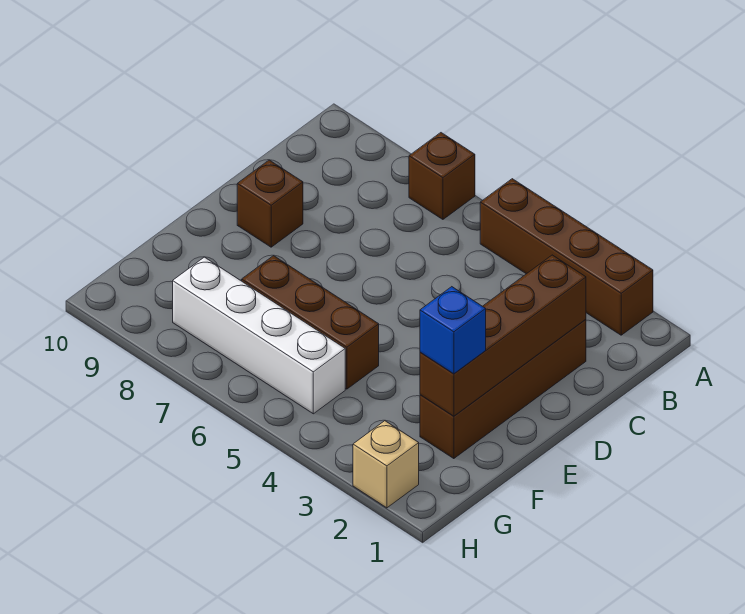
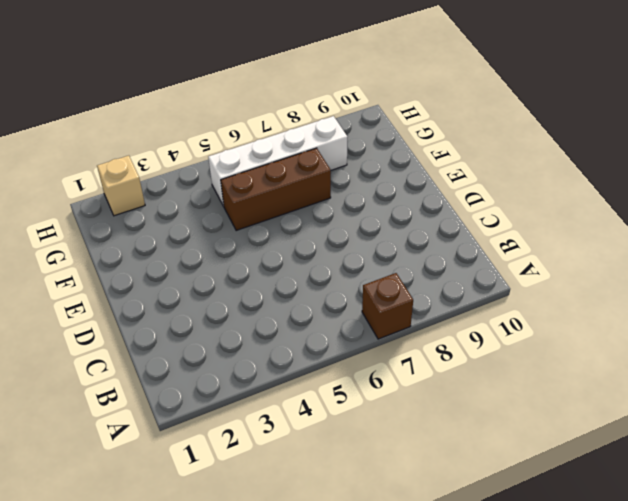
none -> brown 1x4 brick [480,179,653,335]
none -> brown 1x4 brick [420,319,586,459]

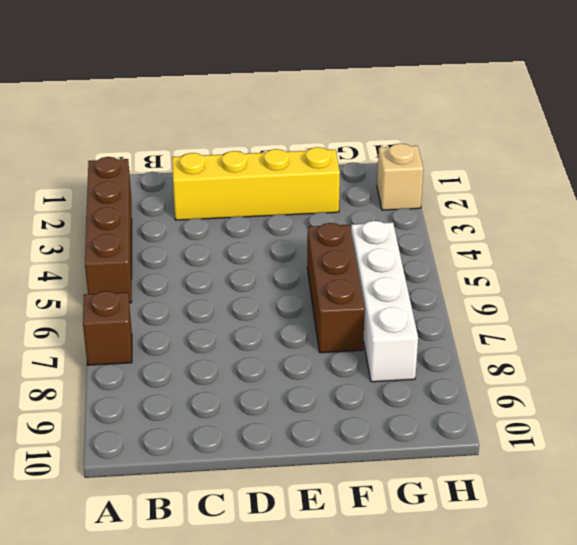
yellow 1x4 brick [172,147,340,220] -> brown 1x4 brick [420,319,586,459]
none -> brown 1x1 brick [237,160,303,247]
none -> brown 1x4 brick [420,255,586,416]

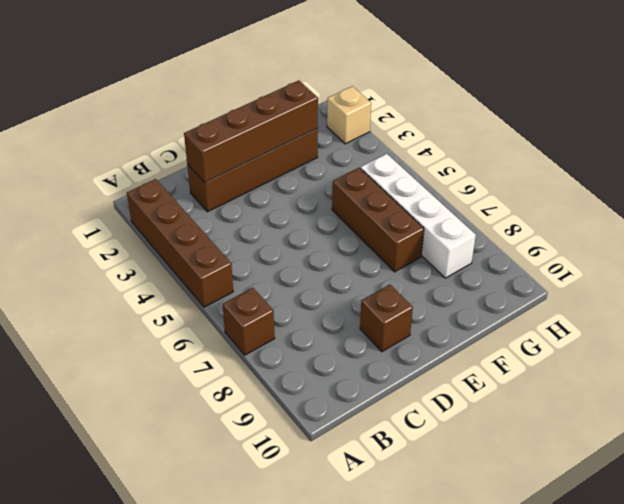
none -> blue 1x1 brick [420,287,486,374]

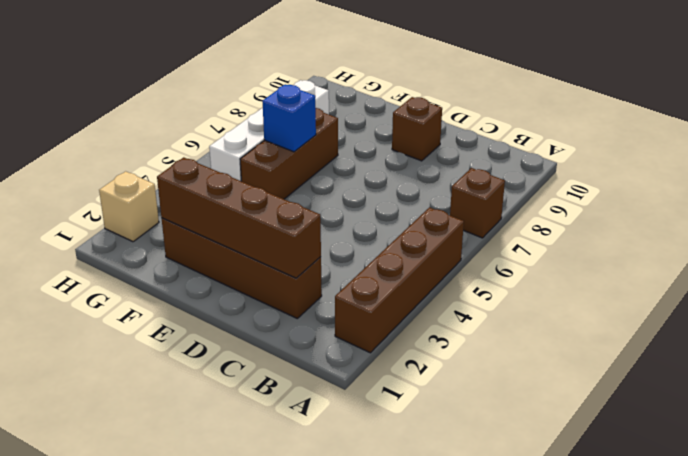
blue 1x1 brick [262,85,316,152] -> blue 1x1 brick moved to [420,287,486,374]

